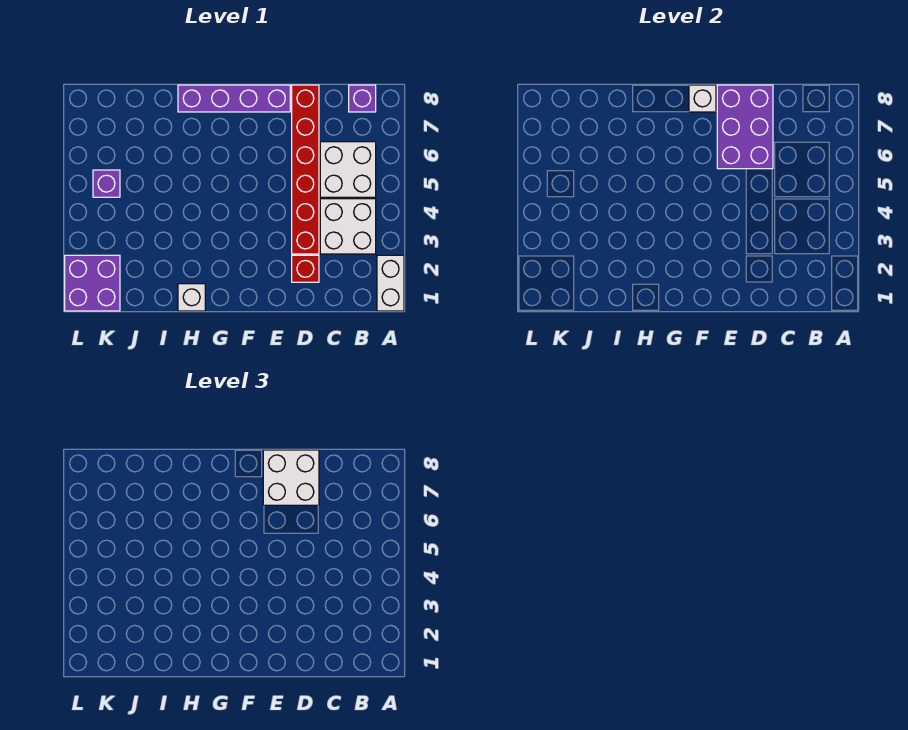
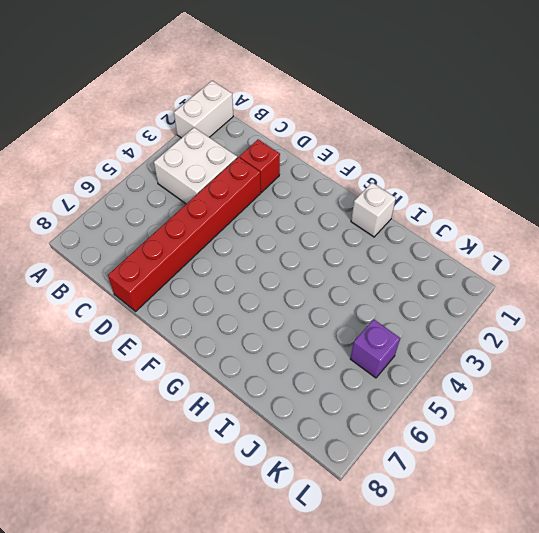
none -> white 2x2 brick [320,142,376,197]
none -> purple 1x1 brick [349,85,376,112]
none -> purple 1x4 brick [178,85,290,112]

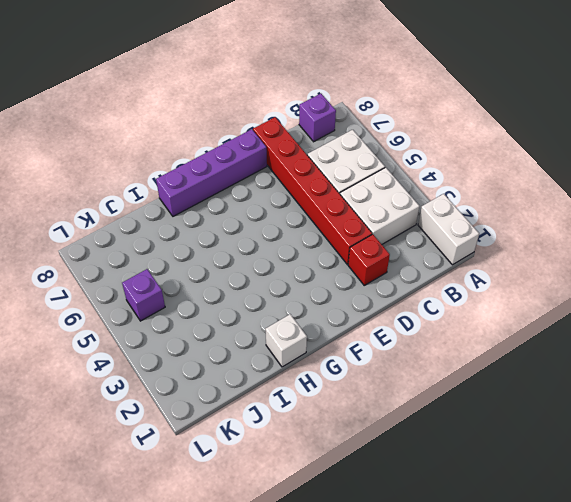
none -> purple 2x2 brick [65,255,120,311]
none -> purple 2x3 brick [717,85,773,169]
none -> white 1x1 brick [689,85,716,112]

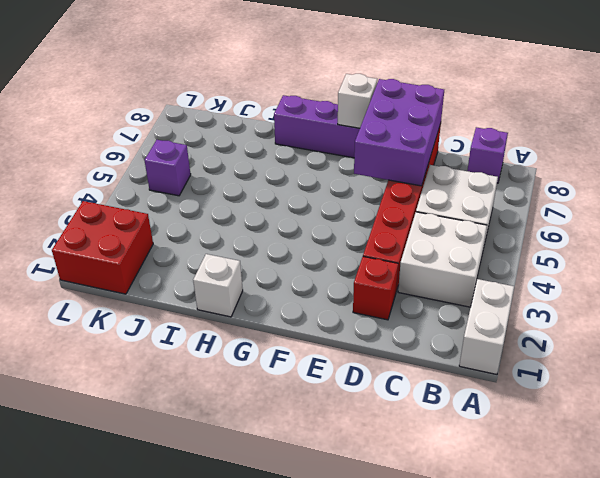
red 2x2 brick [52,201,153,294] -> purple 2x2 brick [65,255,120,311]
none -> white 2x2 brick [263,450,319,505]

